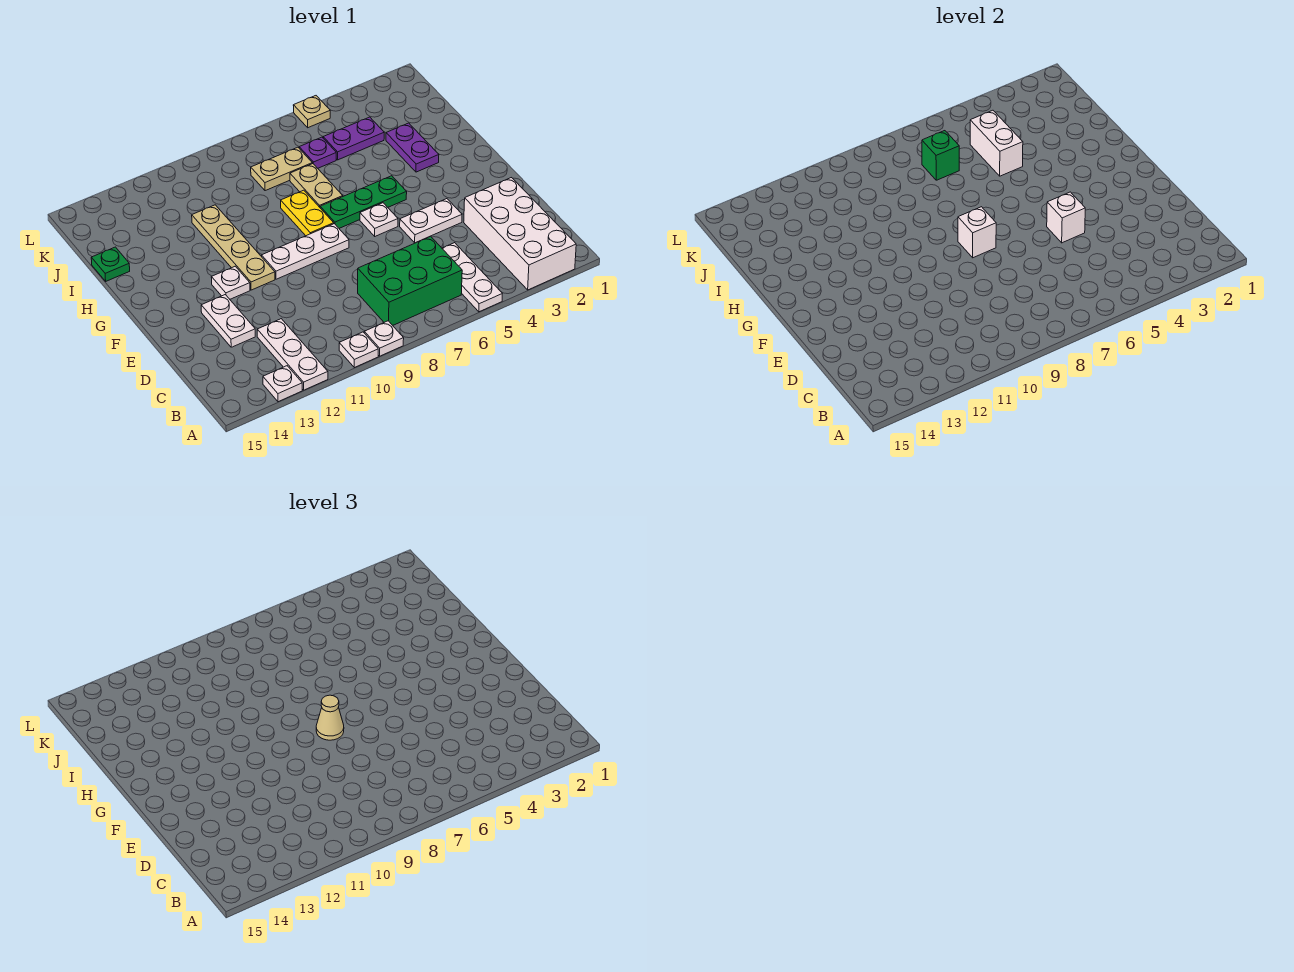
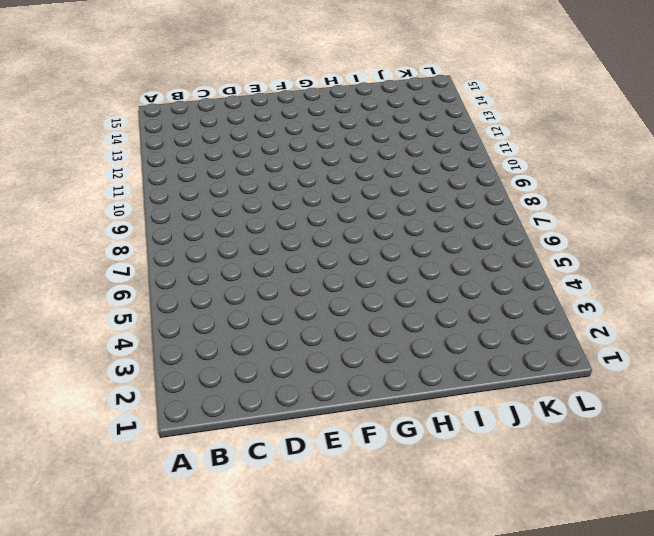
none -> white 2x4 brick [464,178,576,290]
none -> white 1x3 plate [442,243,502,312]
none -> white 1x1 plate [364,321,404,356]

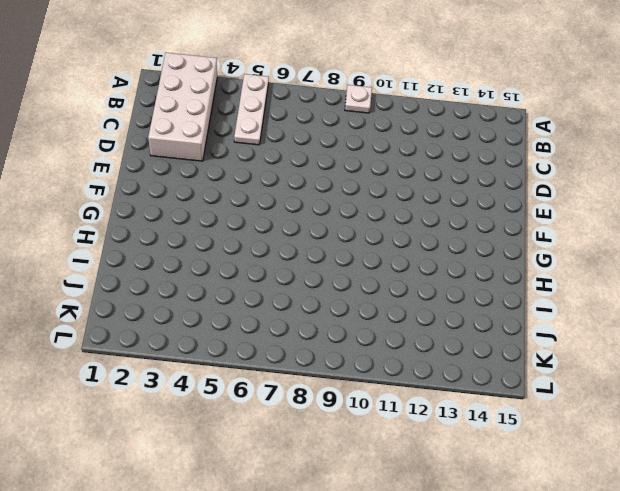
none -> white 1x1 plate [339,332,378,368]
none -> white 1x3 plate [257,319,328,390]
none -> white 1x1 plate [263,366,302,402]

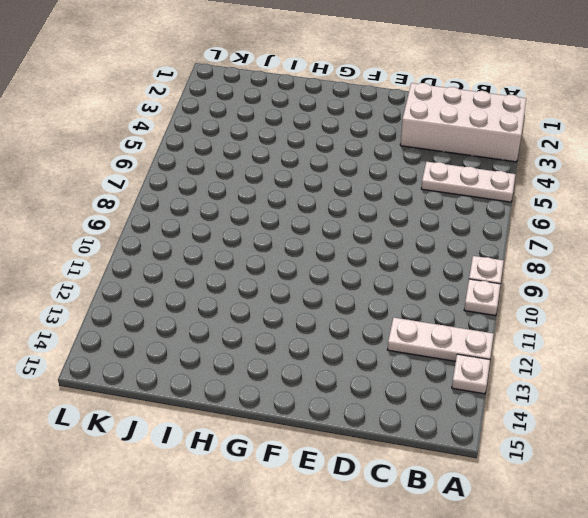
none -> green 2x3 brick [358,236,462,325]
none -> white 1x2 plate [201,295,255,347]
none -> white 1x2 plate [400,199,462,243]

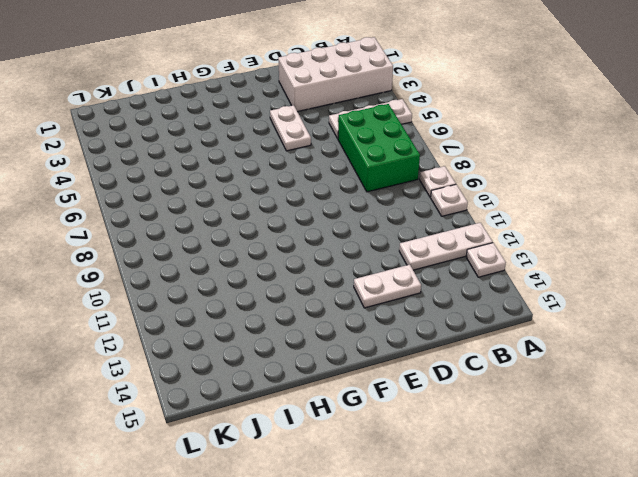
none -> white 1x1 plate [360,203,398,236]
none -> white 1x3 plate [262,224,349,279]
none -> tan 1x4 plate [192,205,275,290]

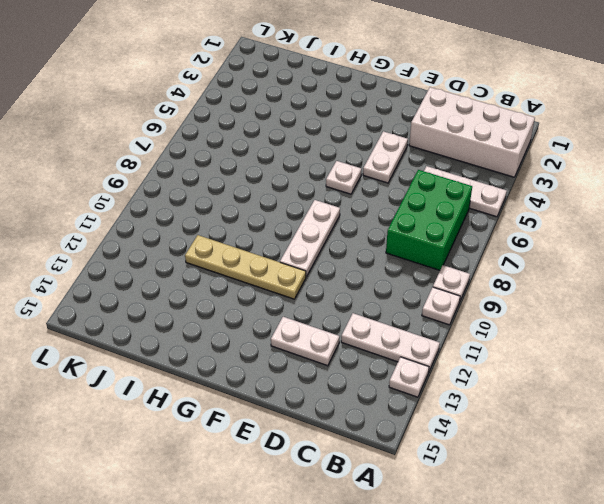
none -> white 1x1 plate [211,266,250,299]
none -> green 1x3 plate [320,176,407,228]
none -> yellow 1x2 plate [281,190,334,236]

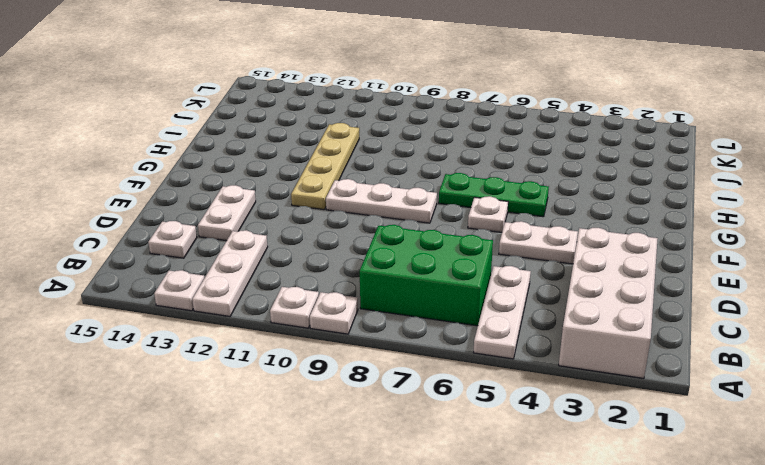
white 1x1 plate [148,221,197,258] -> white 1x1 plate moved to [211,266,250,299]
none -> yellow 1x2 plate [281,190,334,236]
none -> purple 1x2 plate [386,123,439,172]
none -> tan 1x2 plate [290,164,343,207]

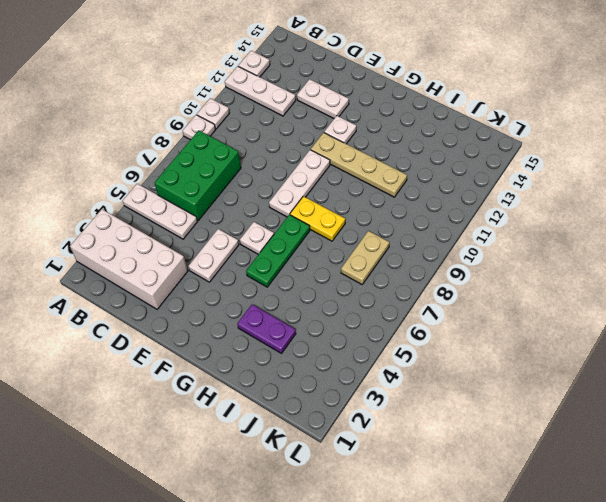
none -> tan 1x2 plate [290,164,343,207]
none -> green 1x1 plate [91,247,130,281]
none -> purple 1x2 plate [323,117,384,160]

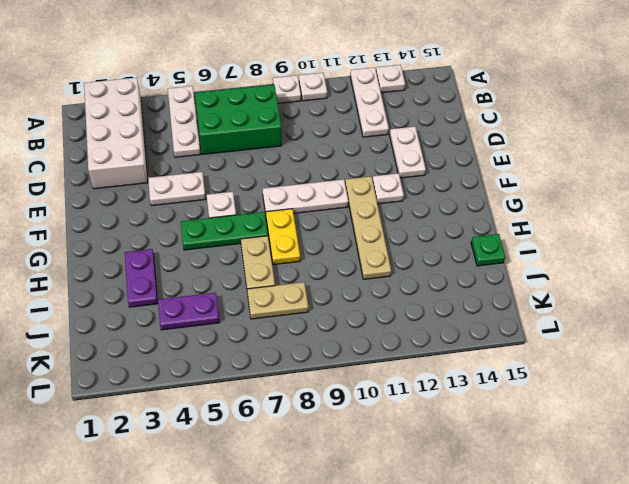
none -> purple 1x1 plate [299,137,336,168]
none -> tan 1x1 plate [293,96,330,128]
none -> white 1x1 brick [1047,192,1085,243]

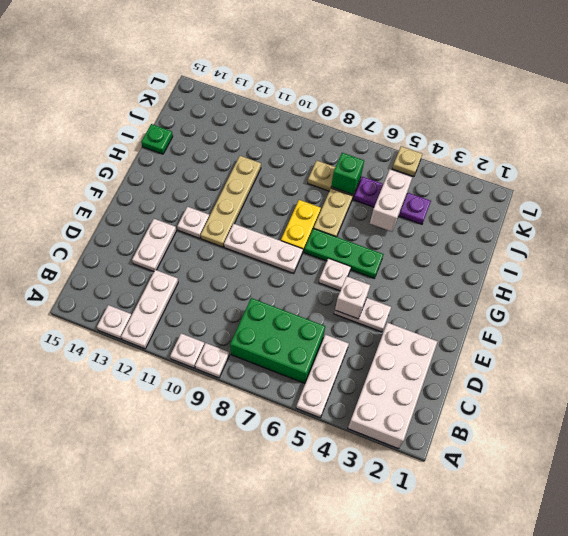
none -> purple 1x2 plate [386,123,439,172]
none -> white 1x1 brick [958,207,996,258]
none -> tan 1x1 cone [316,695,344,740]

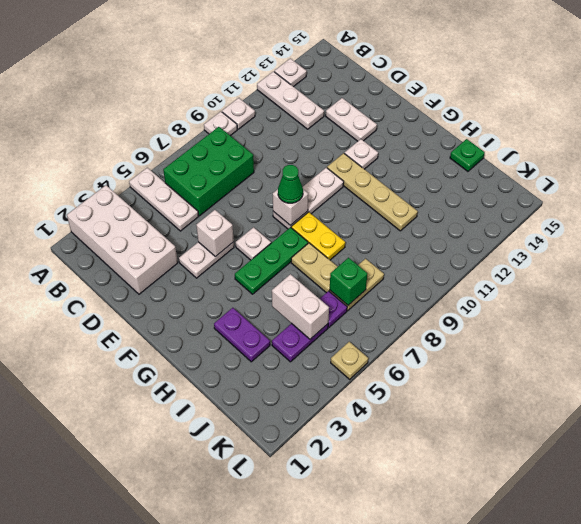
green 1x1 cone [278,165,303,203] -> tan 1x1 cone [316,695,344,740]

